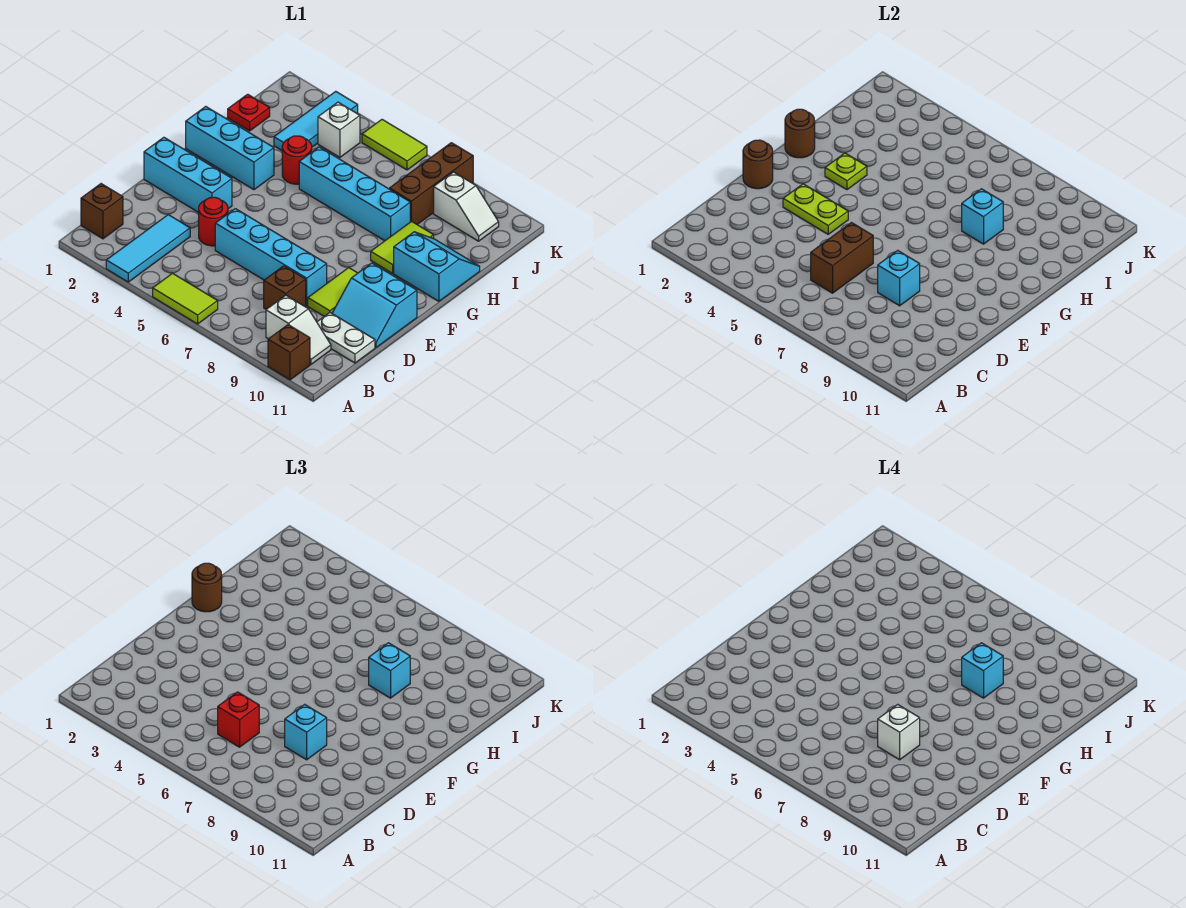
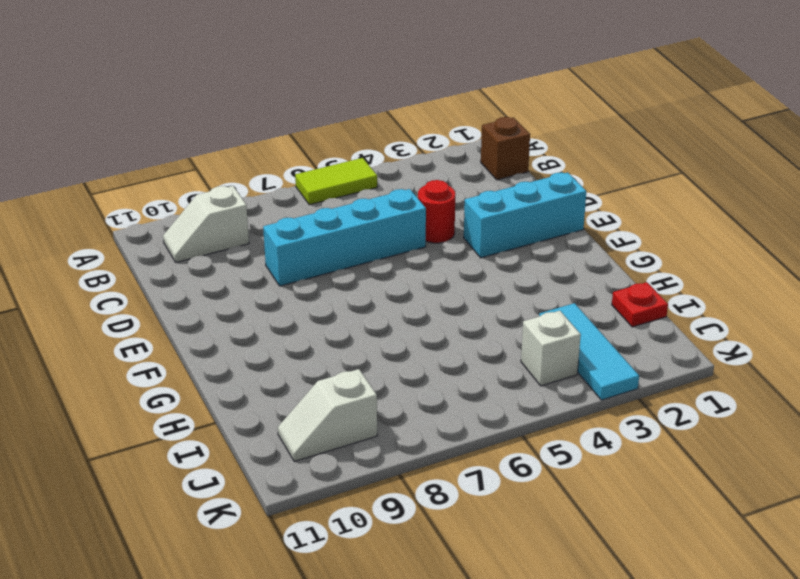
none -> cyan 1x3 tile [106,215,190,282]
none -> brown 1x1 brick [268,325,310,380]
none -> brown 1x1 brick [264,266,306,309]
none -> white 1x2 plate [317,313,375,363]

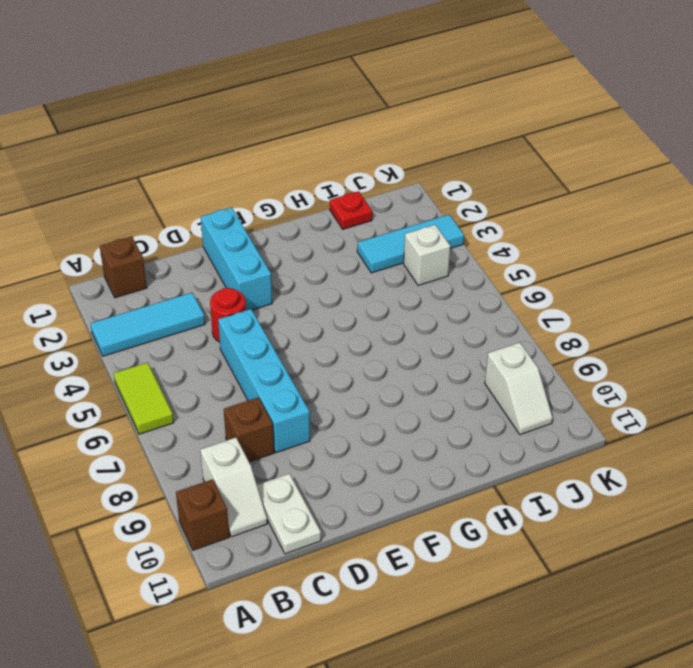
none -> lime 1x2 tile [308,268,357,316]
none -> cyan 2x2 slope [332,263,417,348]
none -> cyan 1x3 brick [186,107,274,190]
none -> lime 1x2 tile [371,221,434,273]

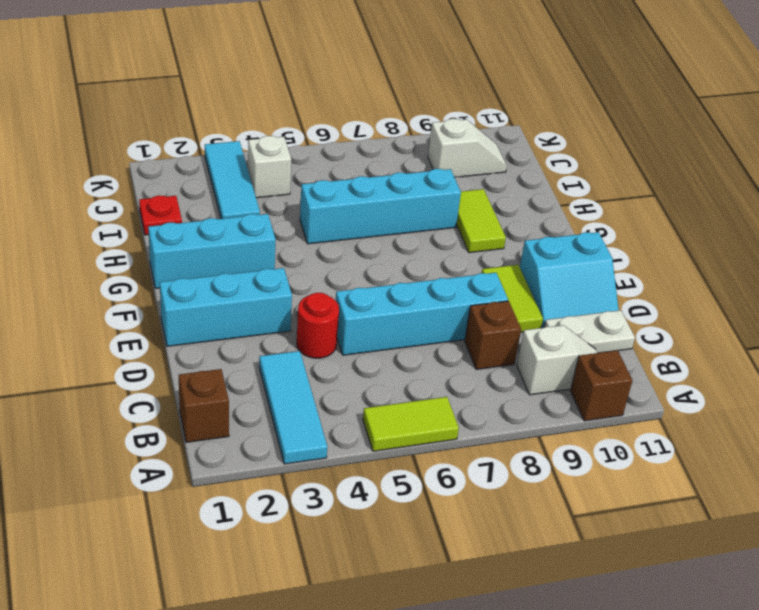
none -> cyan 2x2 slope [394,232,480,301]
none -> red 1x1 round brick [282,136,312,184]
none -> brown 1x3 brick [389,143,473,224]
none -> lime 1x2 tile [362,120,427,170]

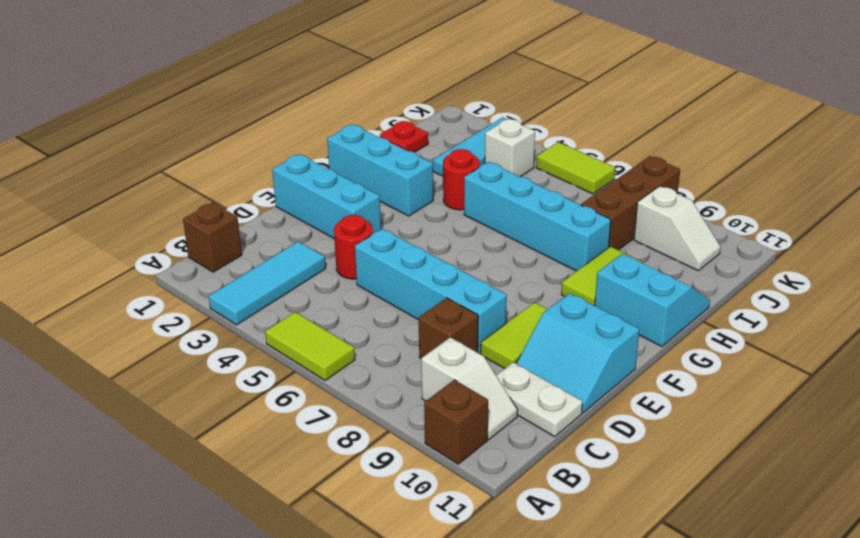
none -> brown 1x2 brick [811,223,873,293]
none -> cyan 1x1 brick [878,250,920,306]
none -> brown 1x1 round brick [743,140,773,189]
none -> lime 1x2 plate [783,184,848,234]

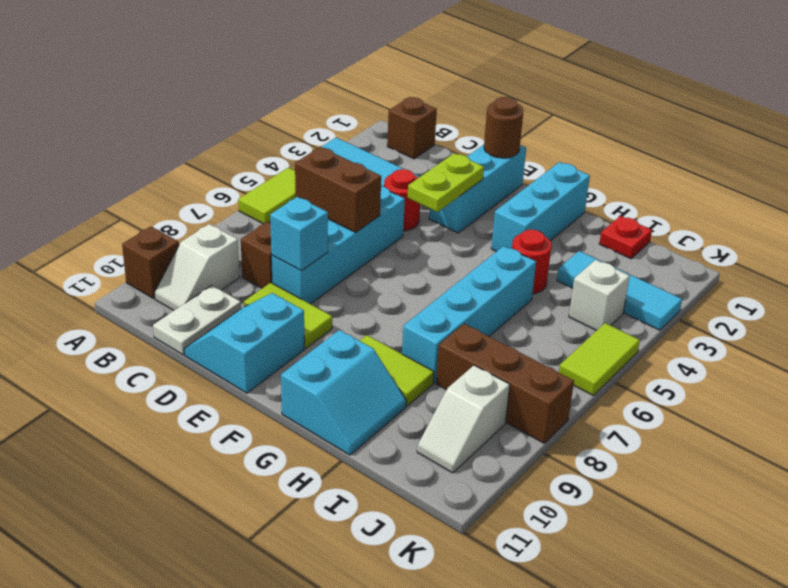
none -> brown 1x1 round brick [785,109,815,158]
none -> lime 1x1 plate [825,153,867,190]
none -> cyan 1x1 brick [962,189,1003,244]
none -> red 1x1 brick [218,692,259,747]

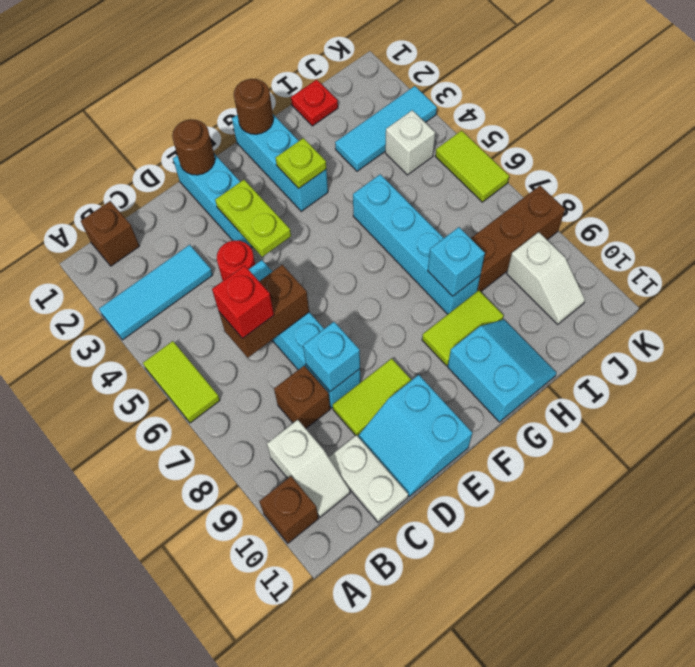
none -> red 1x1 round brick [282,136,312,184]
none -> cyan 1x1 brick [285,704,327,760]
none -> brown 1x1 round brick [192,563,222,612]
none -> cyan 1x1 brick [369,643,410,698]

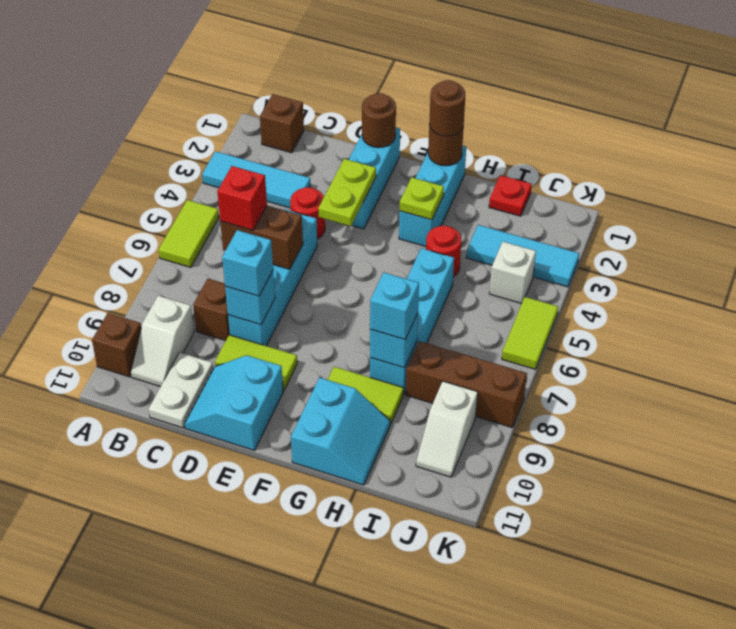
none -> white 1x1 brick [878,704,920,760]
none -> cyan 1x1 brick [962,643,1003,698]

